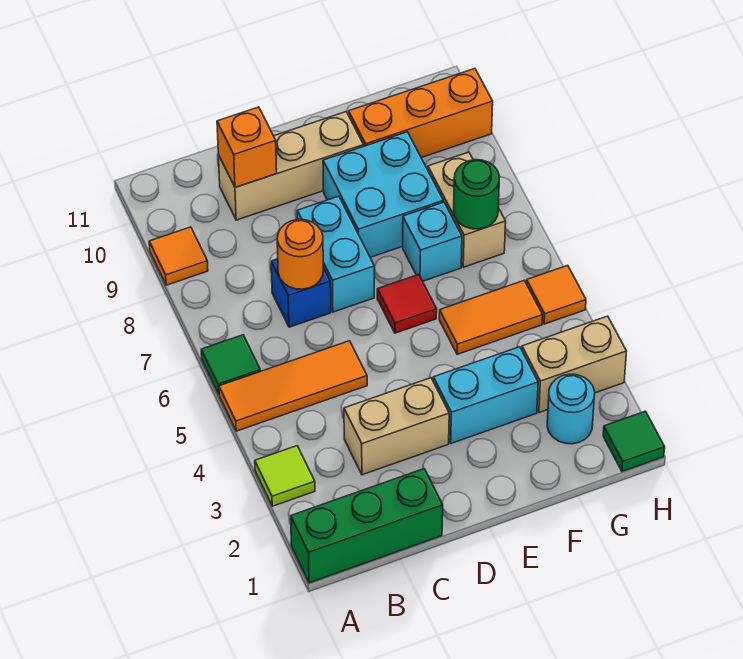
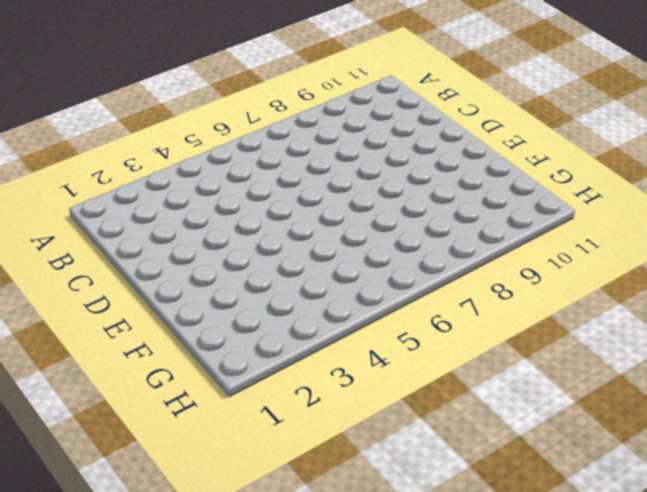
none -> green 1x3 brick [291,469,443,583]
none -> lime 1x1 tile [255,446,315,506]
none -> orange 1x3 tile [219,341,367,431]

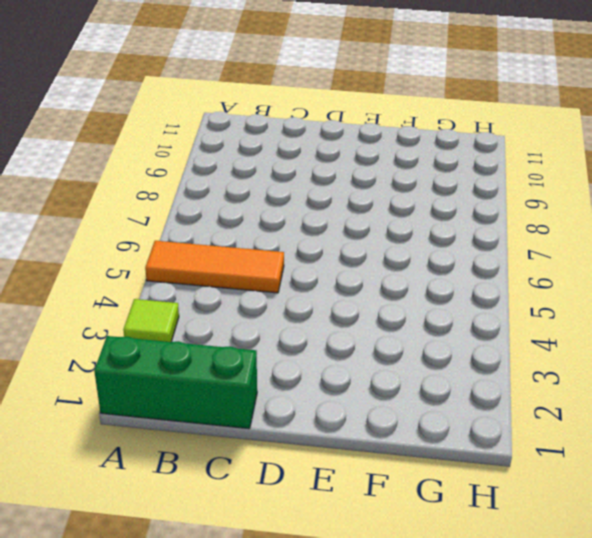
none -> green 1x1 tile [201,335,260,394]
none -> orange 1x1 tile [149,227,208,285]
none -> tan 1x2 brick [344,378,449,475]

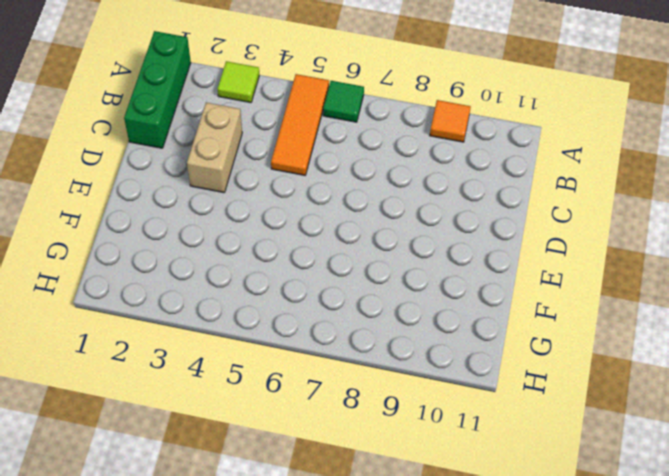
none -> blue 1x1 brick [271,259,331,327]
none -> tan 1x3 brick [218,112,364,220]
none -> cyan 1x2 brick [297,196,374,312]

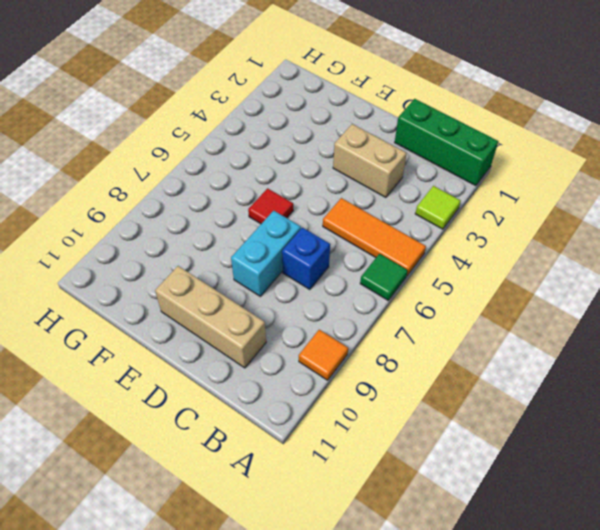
none -> cyan 1x2 brick [433,347,538,443]
none -> cyan 2x2 brick [323,132,443,257]
none -> orange 1x2 tile [439,281,543,354]

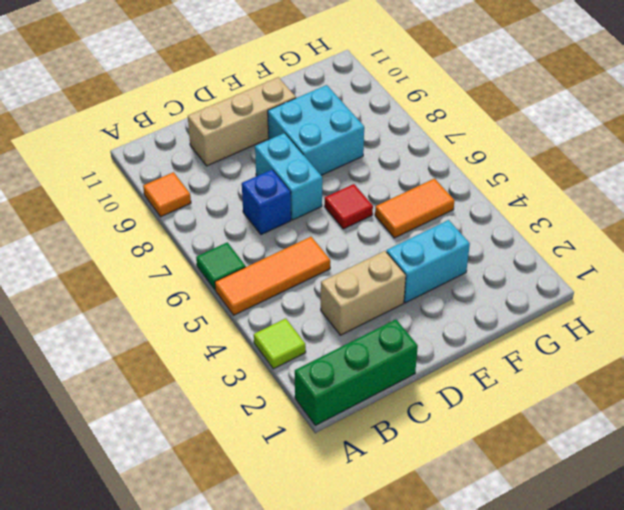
none -> cyan 1x1 brick [403,202,462,281]
none -> orange 1x3 brick [349,69,493,158]
none -> cyan 1x1 round brick [547,374,595,444]

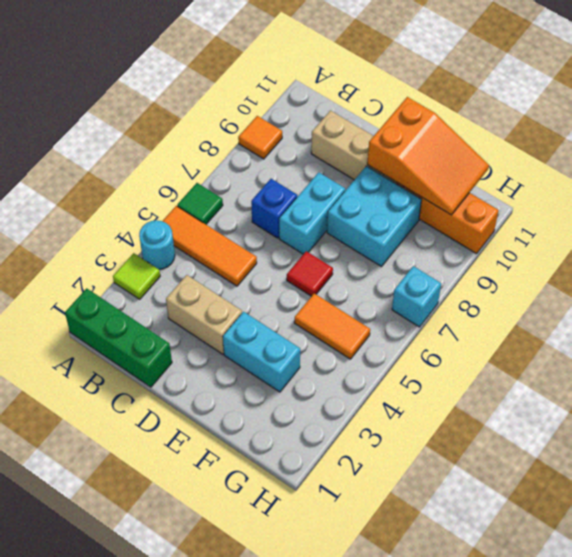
cyan 1x1 round brick [139,220,175,269] -> cyan 1x1 round brick moved to [547,374,595,444]
orange 2x3 slope [367,97,489,215] -> none
cyan 1x1 brick [392,266,441,327] -> cyan 1x1 brick moved to [403,202,462,281]
none -> tan 1x2 brick [522,316,627,412]
none -> tan 1x2 brick [428,152,506,267]
none -> green 1x1 tile [603,411,665,472]

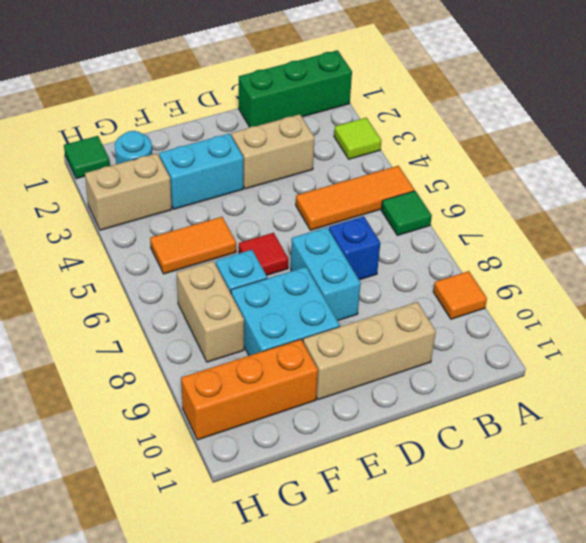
none -> orange 1x1 tile [526,265,586,324]
none -> orange 1x1 round brick [277,219,323,289]
none -> orange 1x1 brick [217,107,277,188]

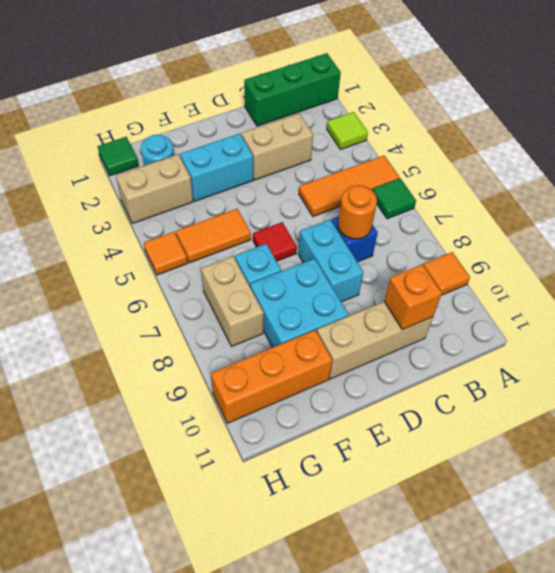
none -> green 1x1 round brick [454,160,500,229]

